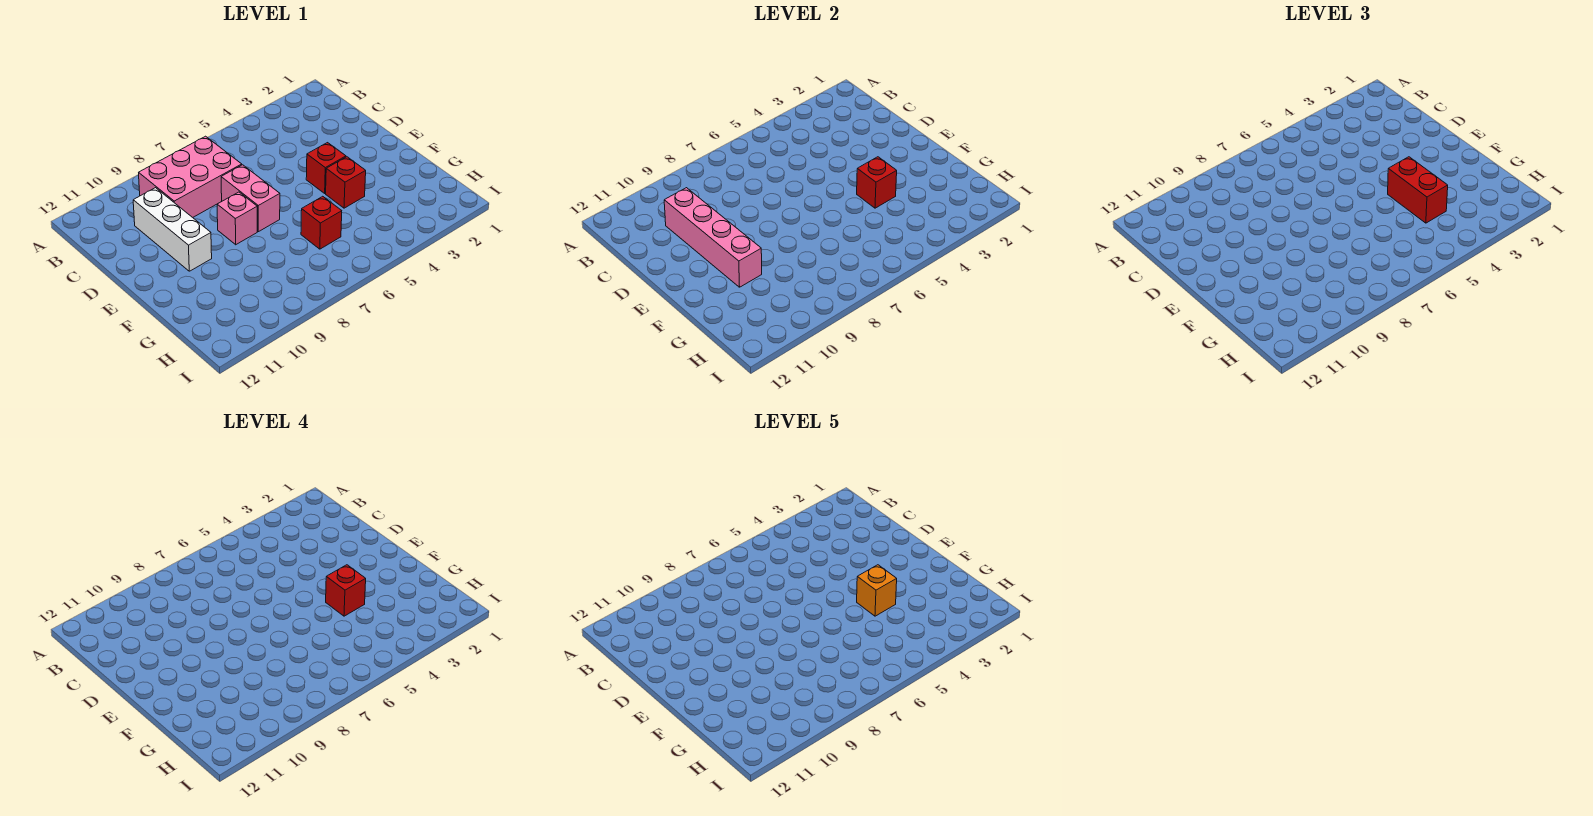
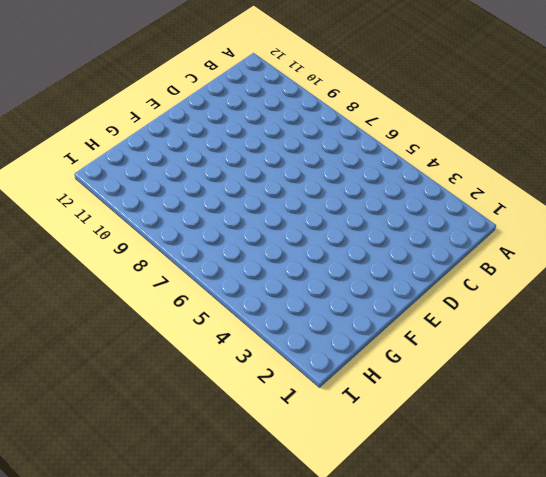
none -> pink 2x3 brick [139,136,242,217]
none -> white 1x3 brick [133,188,212,271]
none -> pink 1x2 brick [221,165,280,232]

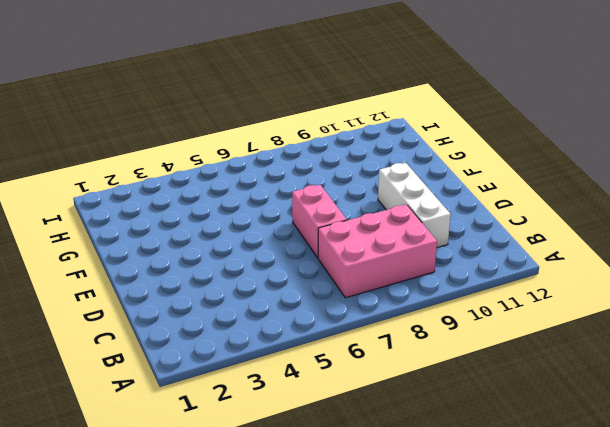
none -> red 1x1 brick [306,143,346,193]
none -> pink 1x1 brick [217,192,257,245]
none -> red 1x1 brick [326,157,366,208]

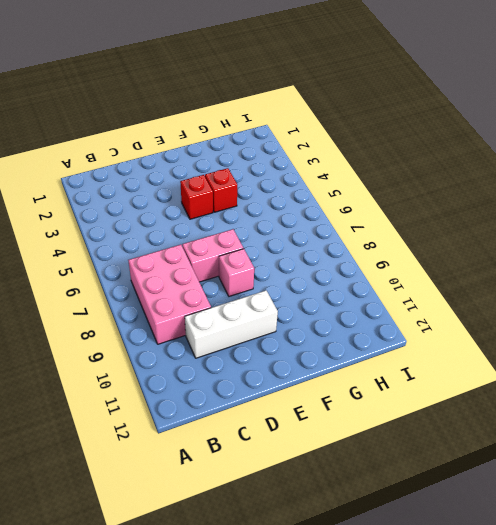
none -> red 1x1 brick [301,196,342,249]
none -> pink 1x4 brick [664,188,762,287]
none -> red 1x1 brick [857,157,897,208]

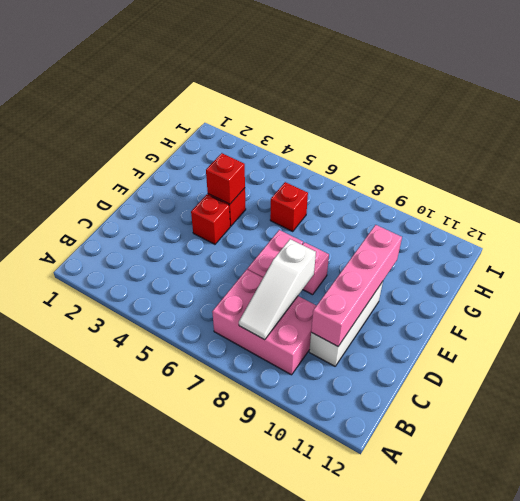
white 1x3 slope [239,239,316,340] -> none
none -> red 1x2 brick [1388,157,1448,223]
none -> red 1x1 brick [326,565,366,616]
none -> orange 1x1 brick [857,565,897,616]

